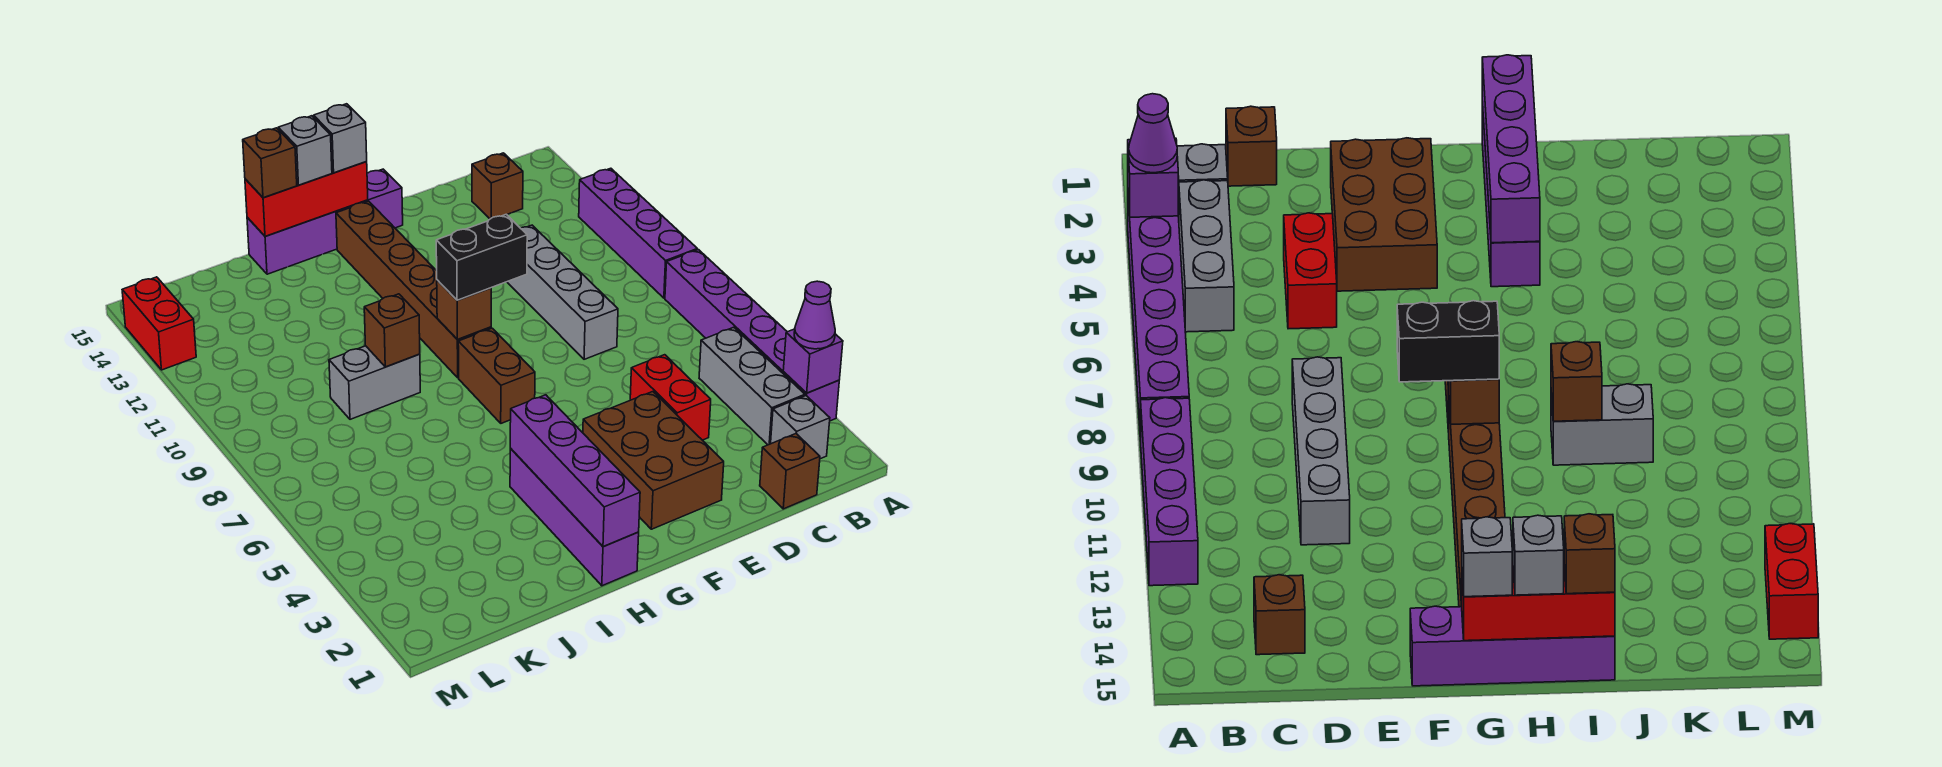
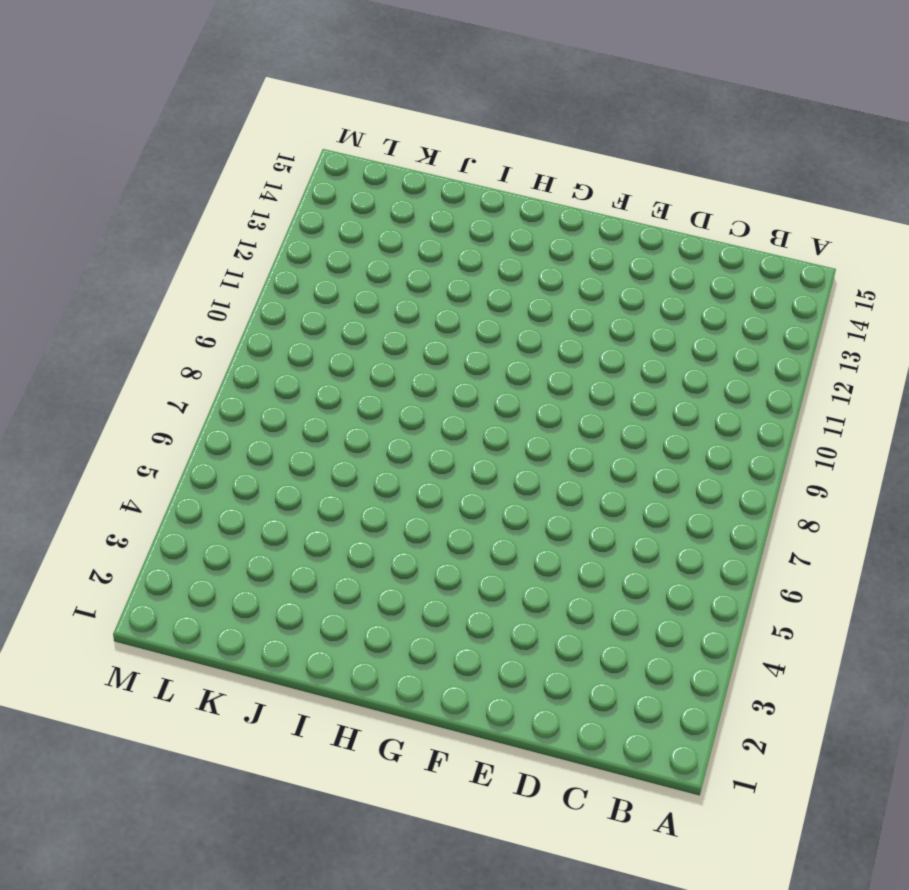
none -> purple 1x6 brick [665,250,839,421]
none -> purple 1x4 brick [579,168,697,298]
none -> grey 1x1 brick [771,396,830,459]

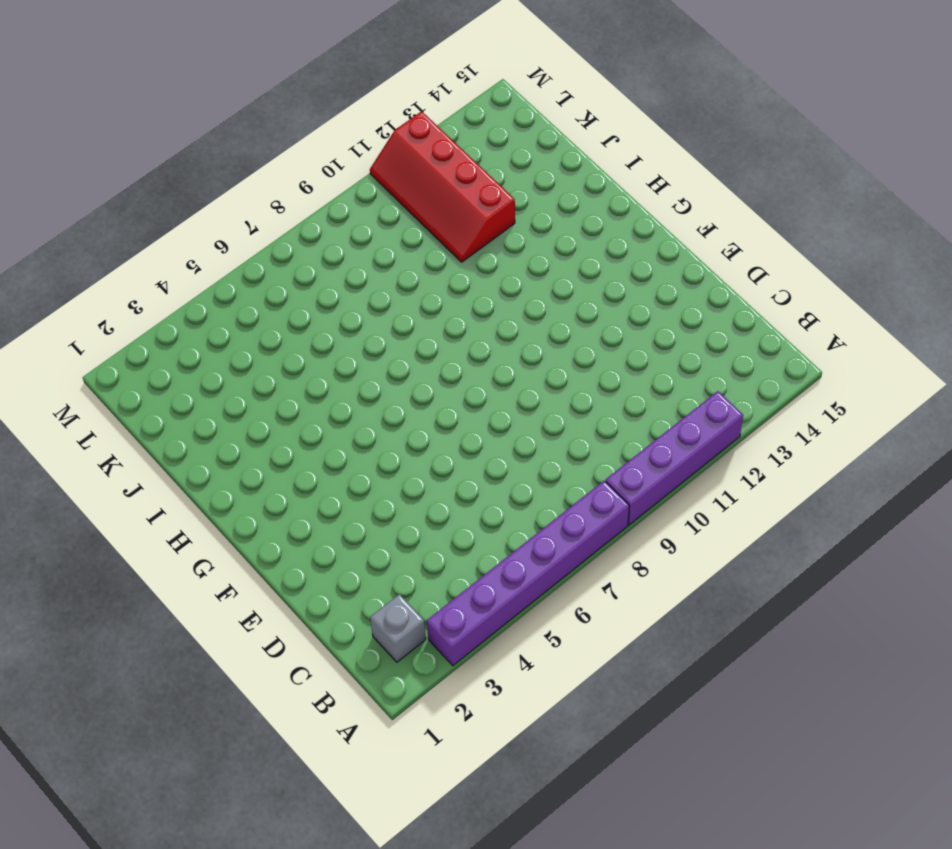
red 2x4 slope [370,111,515,262] -> none
none -> grey 1x3 brick [699,327,805,445]
none -> brown 1x1 brick [760,434,820,509]
none -> brown 1x1 brick [472,153,523,219]

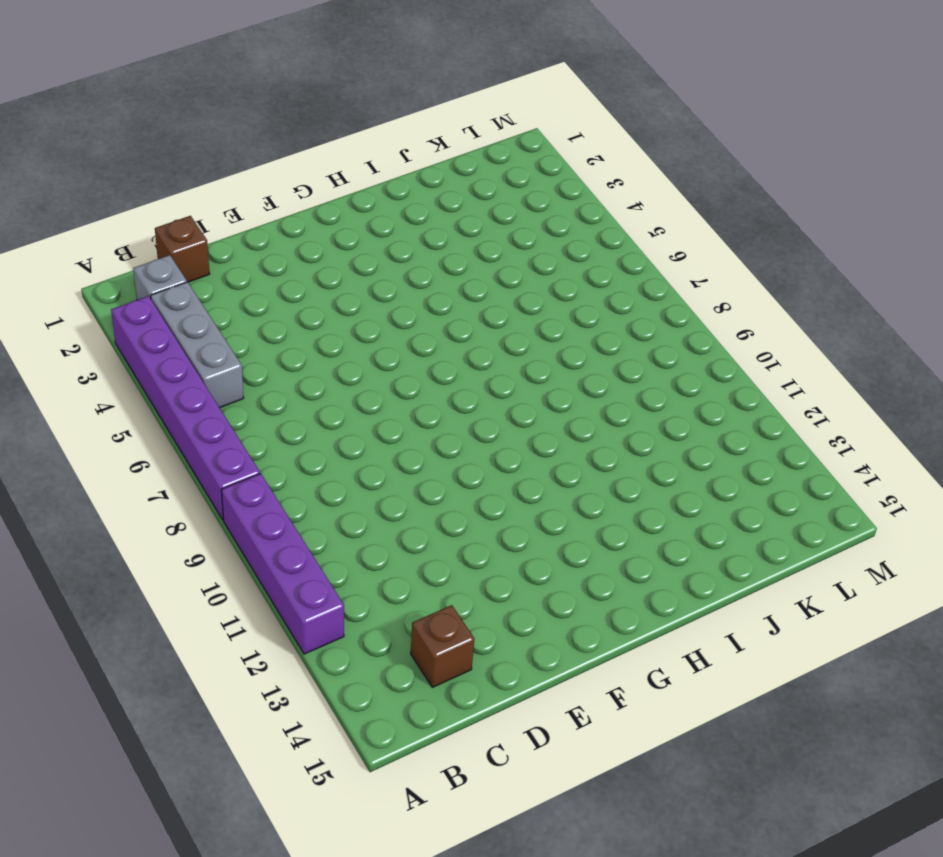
none -> red 1x2 brick [630,355,711,440]
none -> grey 1x4 brick [507,225,618,359]
none -> brown 2x3 brick [583,392,724,529]

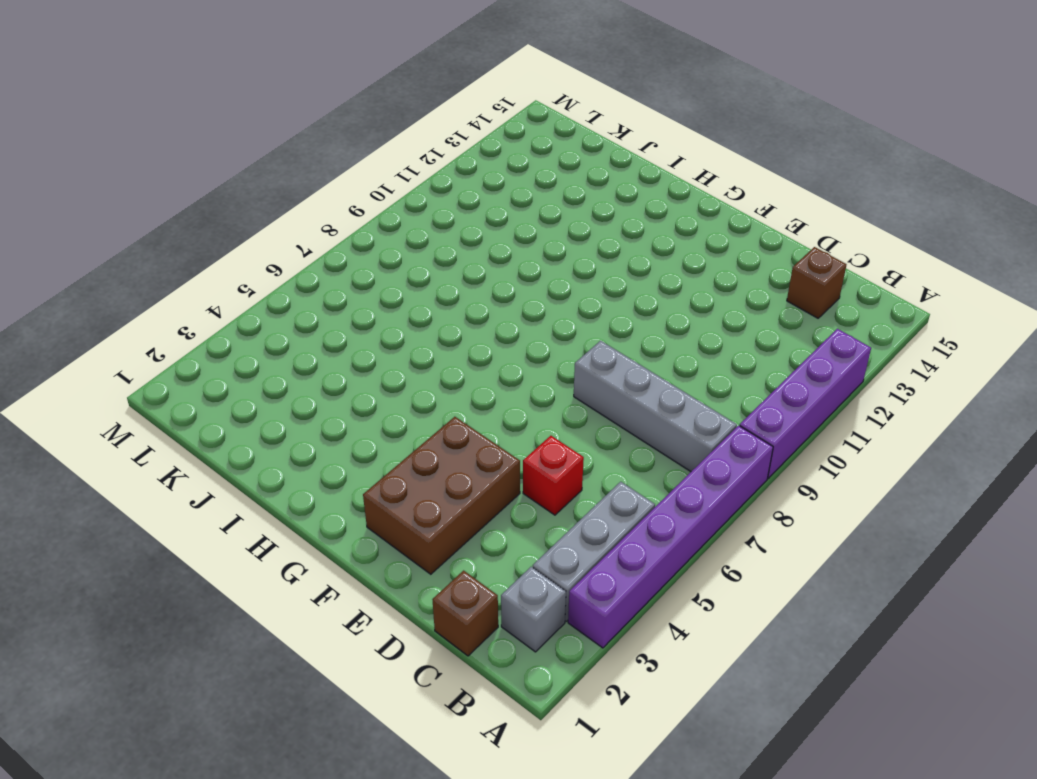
grey 1x4 brick [574,341,737,472] -> grey 1x4 brick turned to [507,225,618,359]
red 1x1 brick [523,436,584,515] -> red 1x2 brick [630,355,711,440]
none -> purple 1x4 brick [247,169,403,274]
none -> brown 1x2 brick [458,328,535,423]
none -> brown 1x6 brick [336,201,491,378]

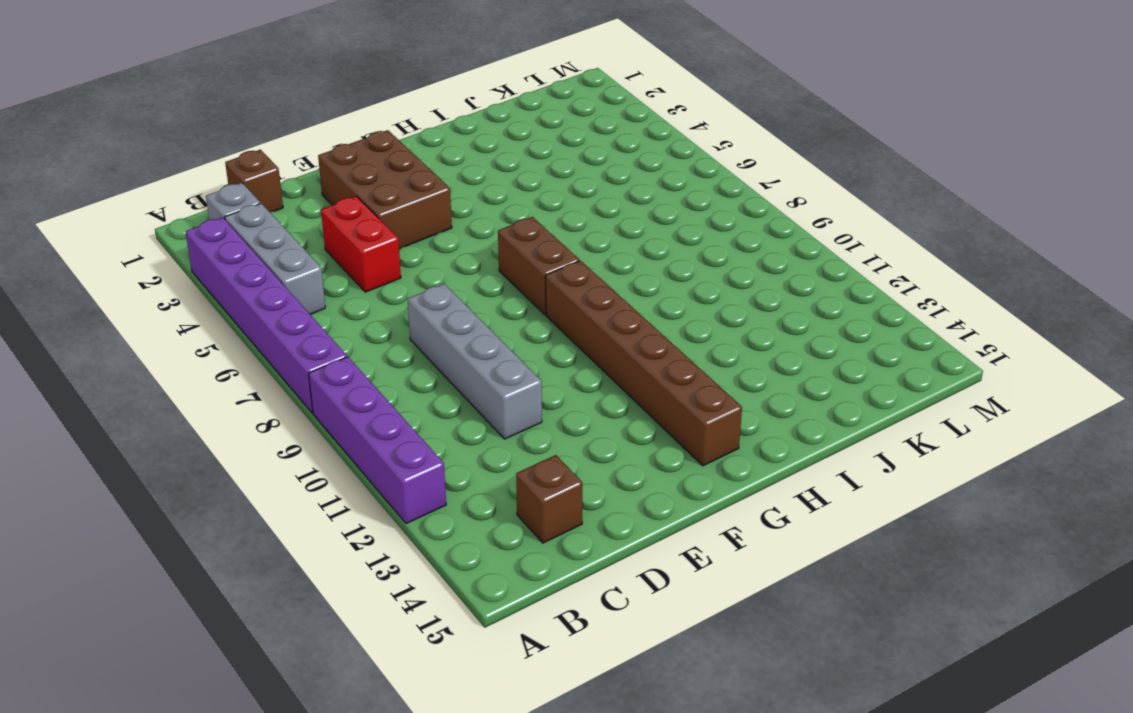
none -> purple 1x4 brick [247,169,403,274]
none -> purple 1x4 brick [510,449,639,586]
none -> grey 1x2 brick [329,346,420,419]

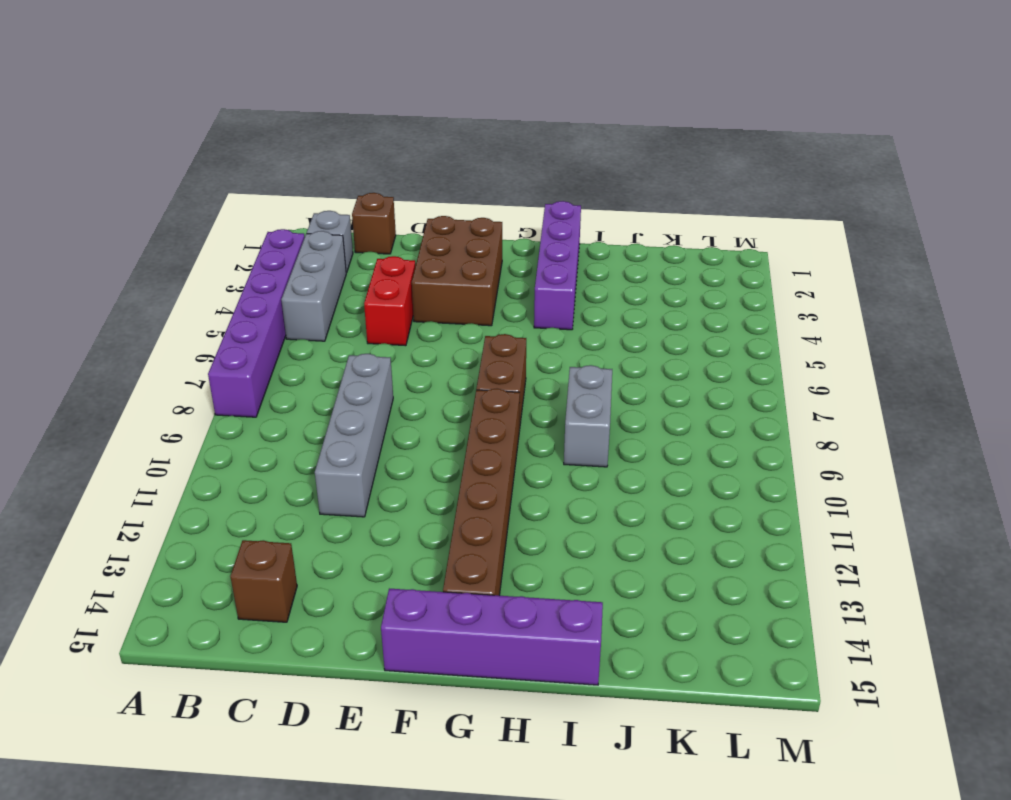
grey 1x2 brick [564,365,612,467] -> grey 1x2 brick turned to [329,346,420,419]
none -> purple 1x4 brick [579,168,697,298]
none -> red 1x2 brick [122,277,196,370]
none -> purple 1x1 brick [783,329,843,393]

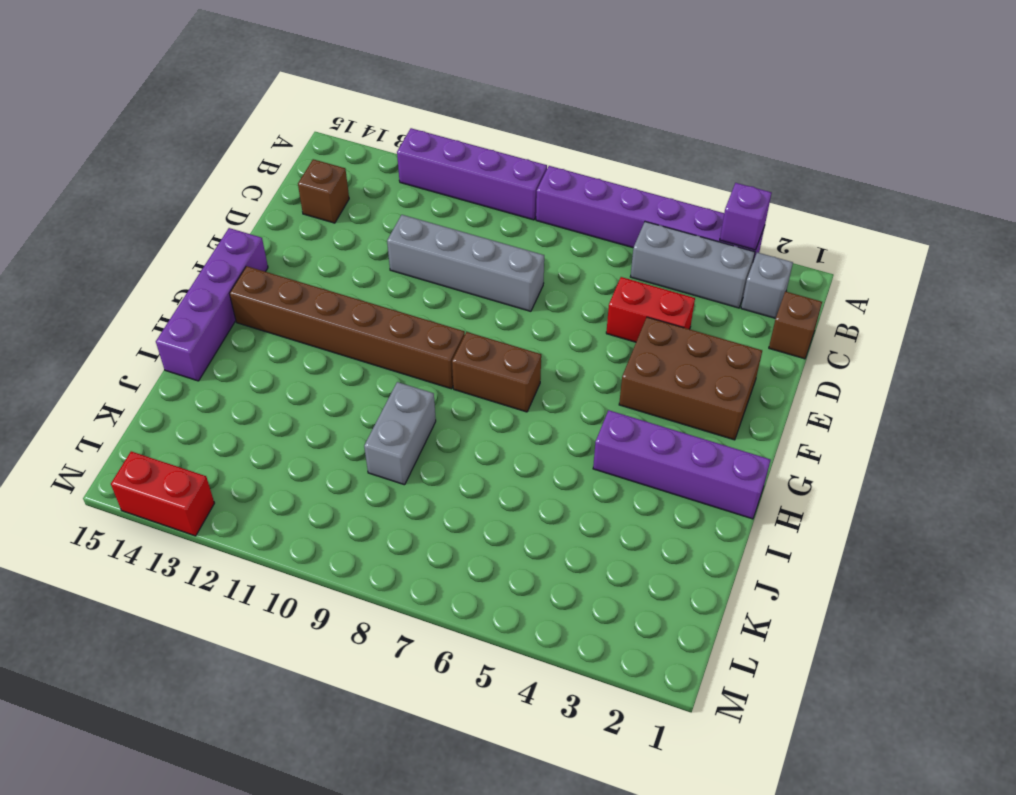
none -> brown 1x1 brick [437,280,491,340]
none -> red 1x3 brick [245,162,368,236]
none -> purple 1x4 brick [510,395,640,547]

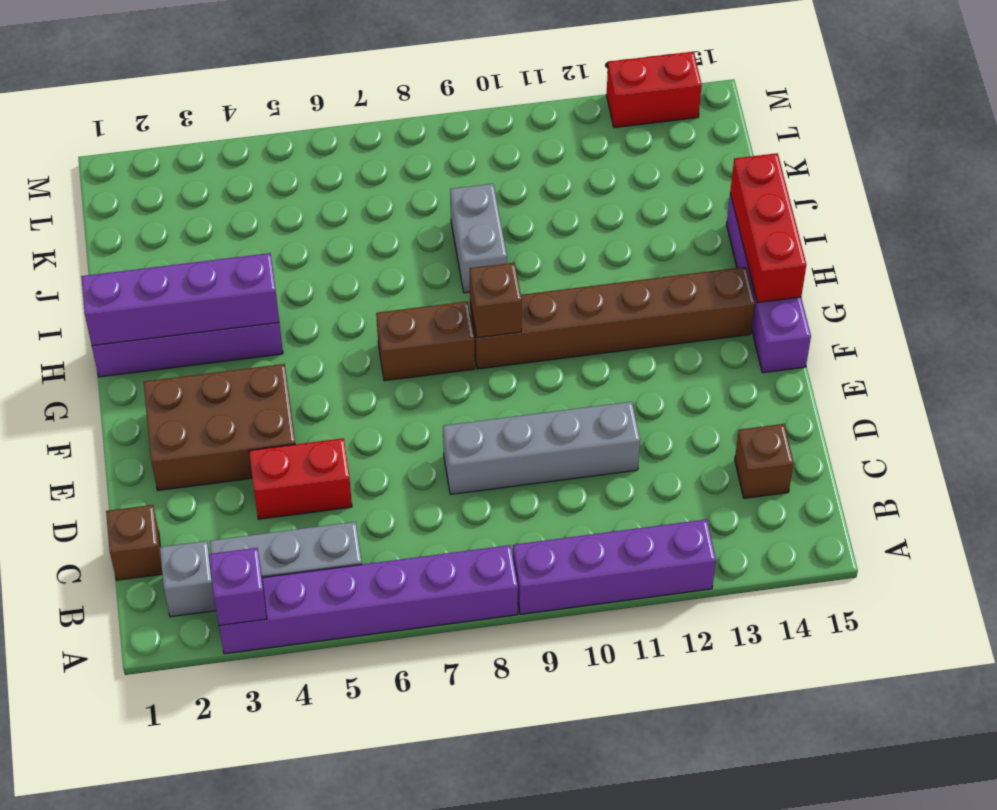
none -> brown 1x1 brick [364,294,420,367]
none -> purple 1x1 cone [794,281,835,349]
none -> black 1x2 brick [436,214,527,300]

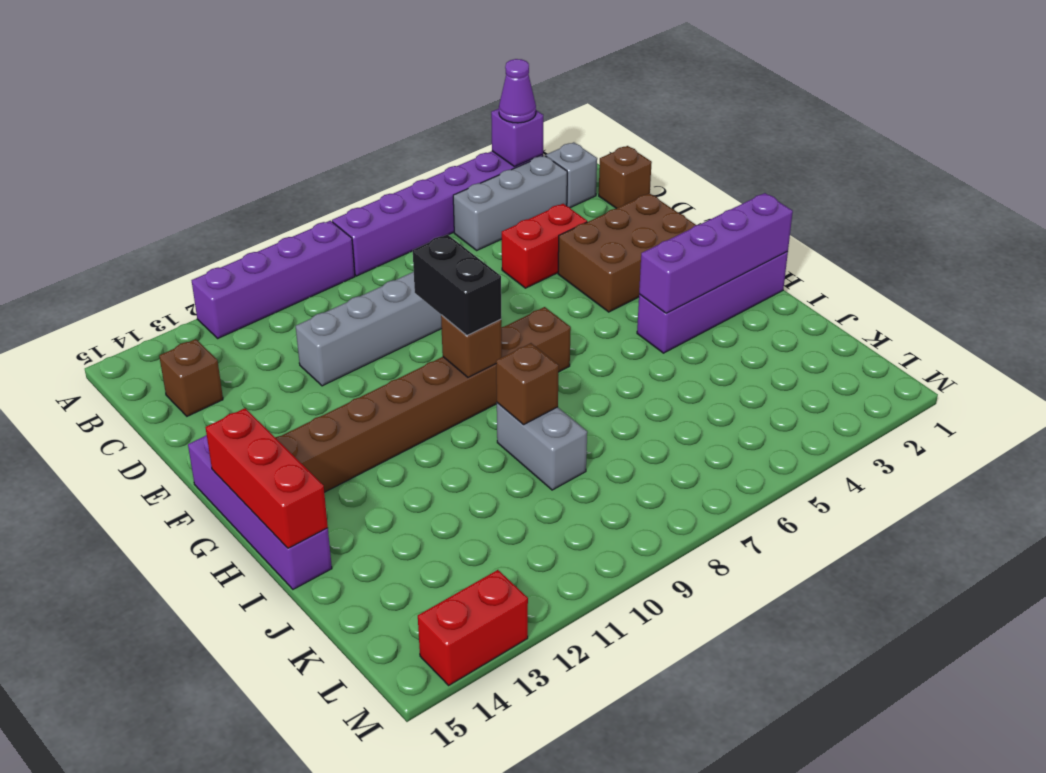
none -> grey 1x1 brick [314,104,367,173]
none -> grey 1x1 brick [278,116,332,185]
none -> brown 1x1 brick [243,128,297,198]

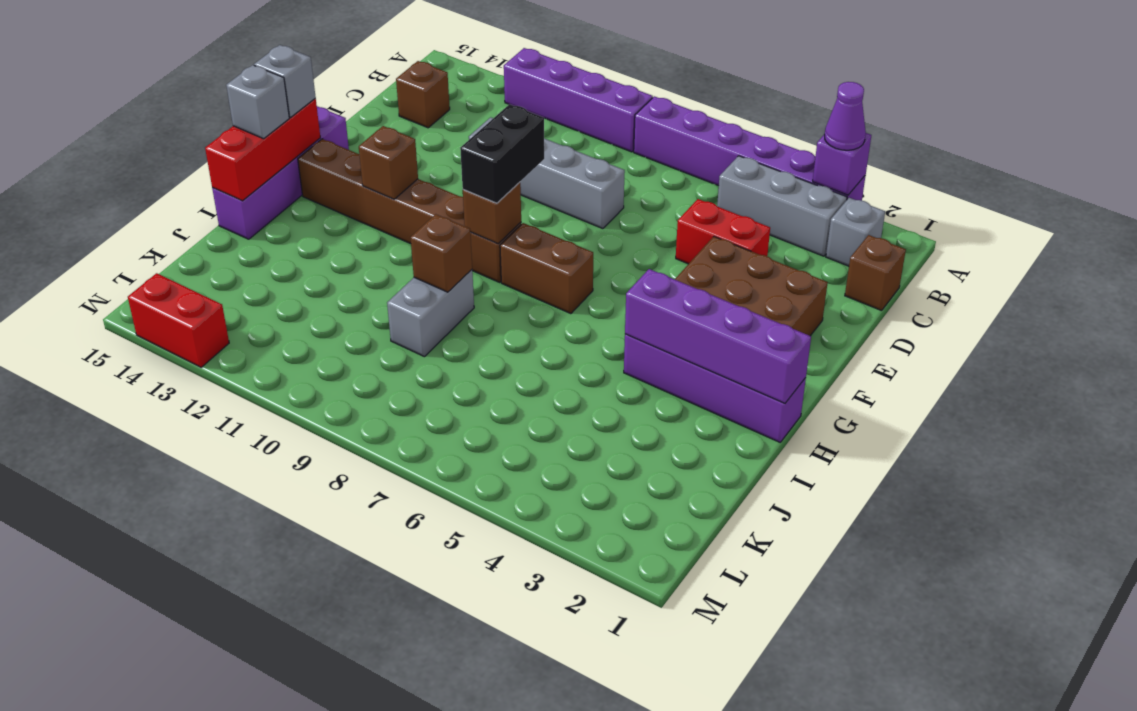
brown 1x1 brick [359,126,418,199] -> brown 1x1 brick moved to [243,128,297,198]

